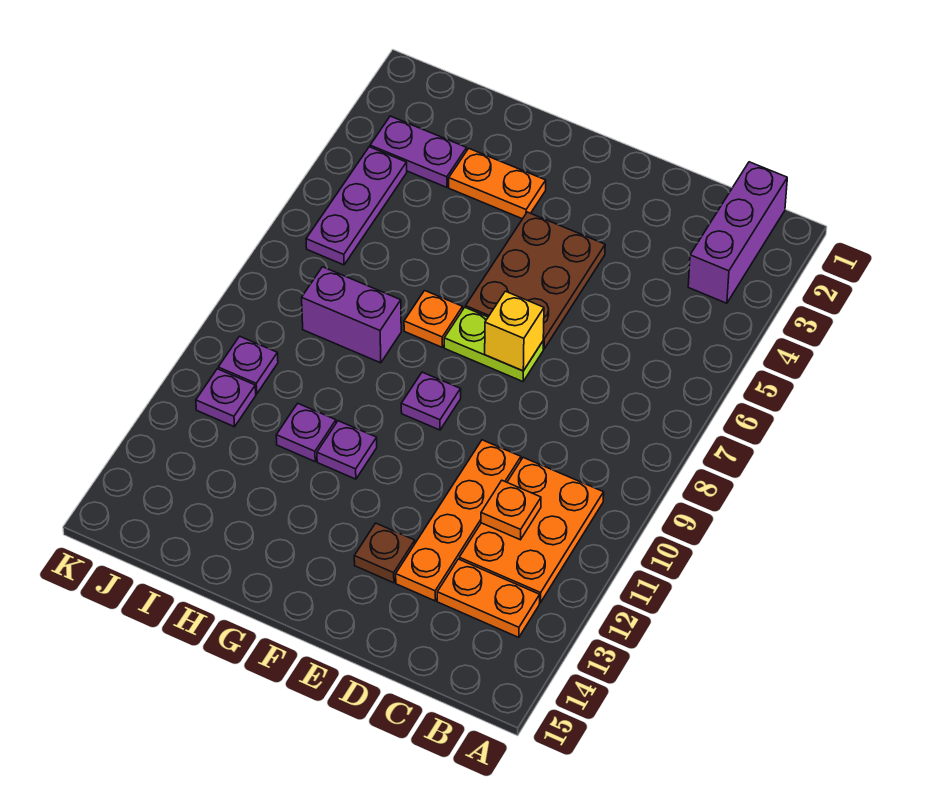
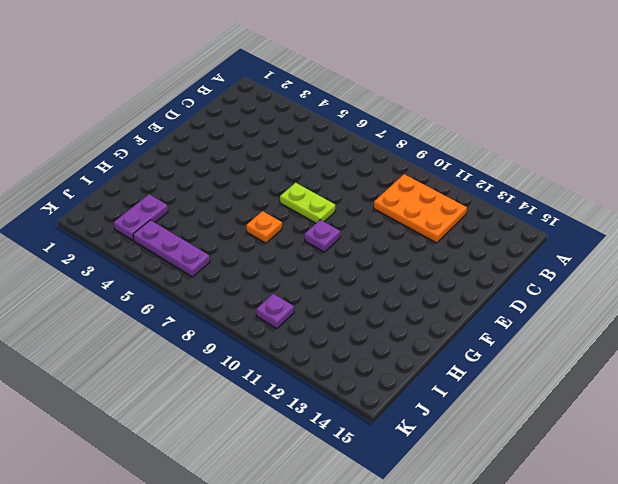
lime 1x2 plate [280,183,335,223] -> lime 1x2 plate turned to [444,307,543,382]
none -> purple 1x3 brick [688,162,787,303]
none -> orange 1x2 plate [437,559,540,637]
none -> orange 1x4 plate [396,440,521,601]

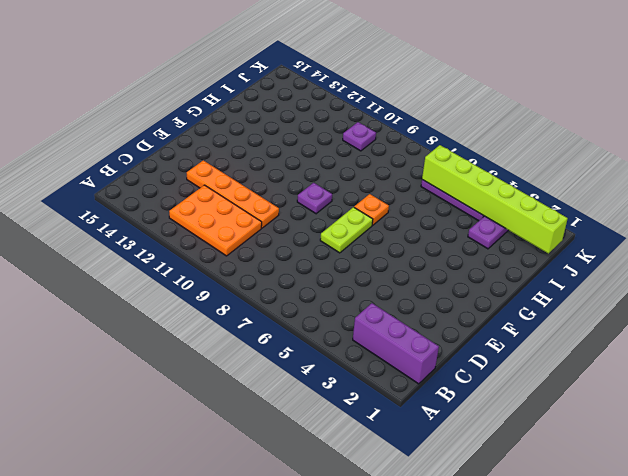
lime 1x6 brick [422,145,568,253] -> none
none -> orange 1x2 plate [437,559,540,637]
none -> brown 2x3 plate [466,212,605,349]
none -> brown 1x1 plate [354,523,415,583]

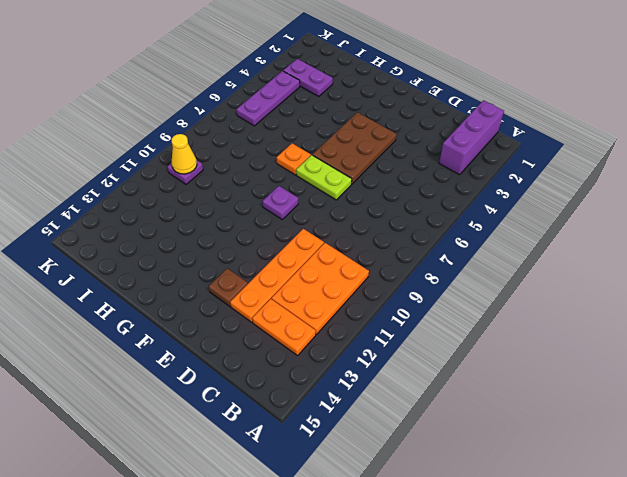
yellow 1x1 cone [172,134,197,174] -> none
none -> orange 1x2 plate [449,148,546,219]
none -> purple 1x1 plate [317,421,377,479]
none -> purple 1x2 brick [302,267,401,363]

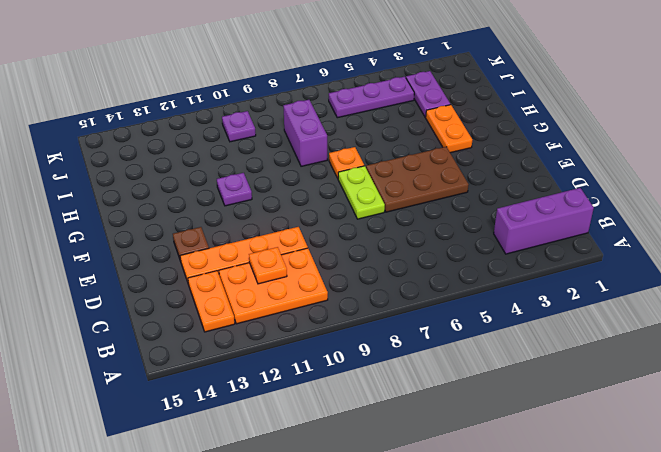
none -> purple 1x1 plate [401,372,461,430]
none -> purple 1x1 plate [276,403,336,461]
none -> purple 1x1 plate [196,369,256,427]

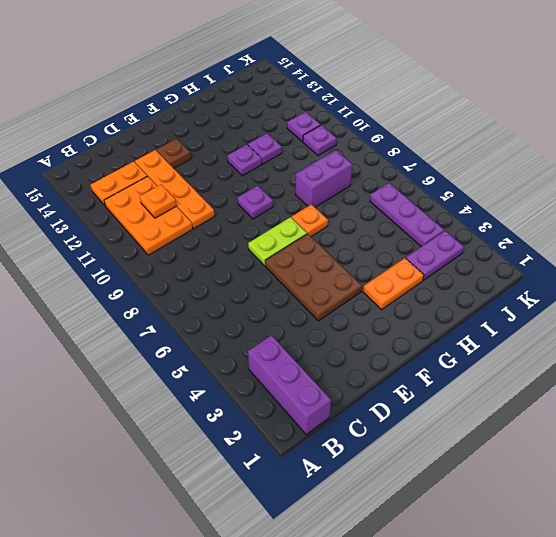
none -> yellow 1x1 brick [485,291,544,371]

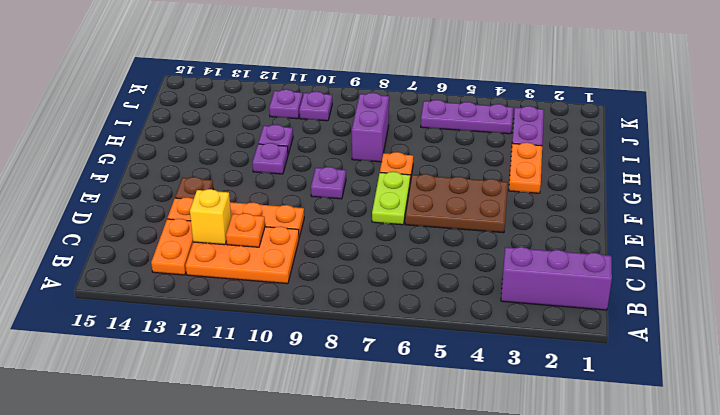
yellow 1x1 brick [190,189,231,245] -> yellow 1x1 brick moved to [485,291,544,371]

